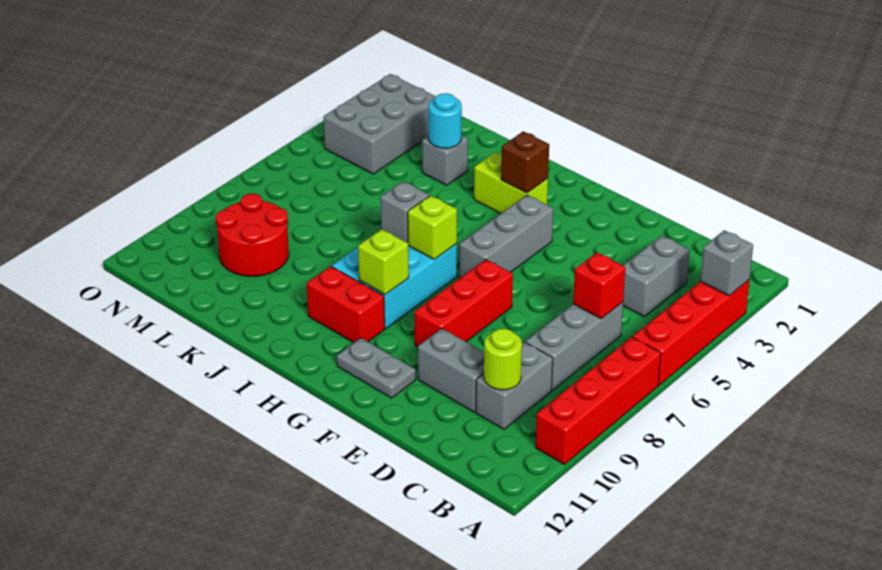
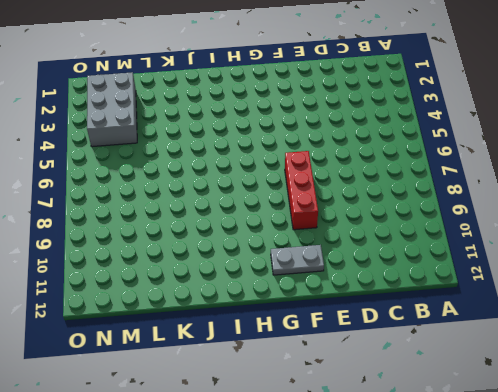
none -> red 1x4 brick [633,279,750,385]
none -> red 1x4 brick [536,337,661,464]
none -> grey 1x2 brick [623,236,690,317]

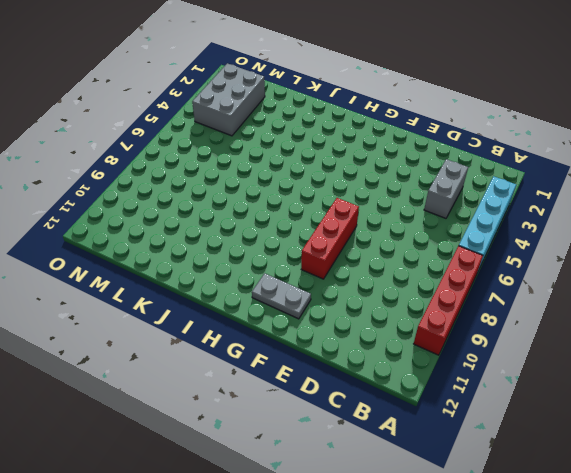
cyan 1x4 brick [459,176,516,271] -> red 1x4 brick [633,279,750,385]
none -> grey 1x3 brick [526,302,623,390]
none -> grey 1x2 brick [476,342,553,429]
none -> grey 1x2 brick [418,328,484,412]

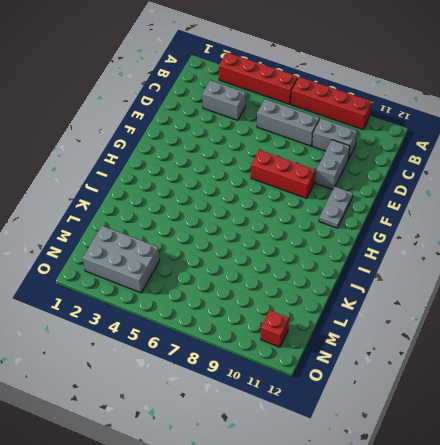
red 1x1 brick [261,310,289,347] -> red 1x1 brick moved to [573,252,625,319]
none -> grey 1x3 brick [459,195,553,278]
none -> lime 1x2 brick [474,152,548,213]
none -> cyan 2x3 brick [332,244,457,329]

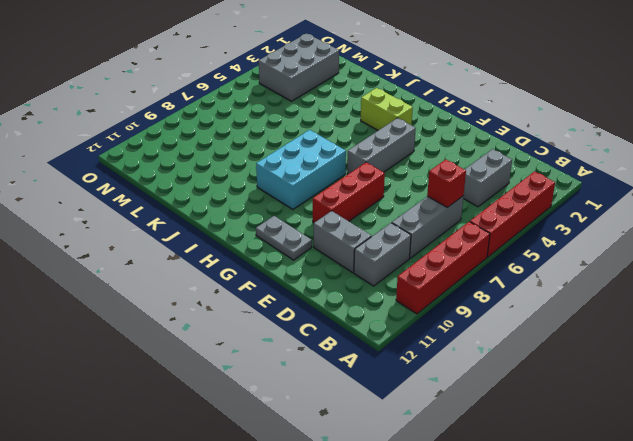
none -> red 1x2 brick [307,266,385,343]
none -> grey 1x1 brick [422,135,468,185]
none -> red 2x2 round brick [216,194,289,276]

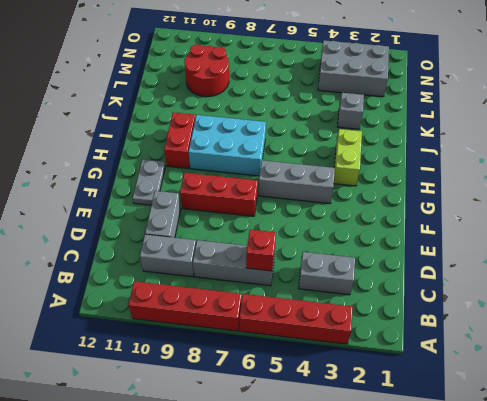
none -> grey 1x1 brick [700,230,753,296]
none -> lime 1x1 round brick [484,329,522,390]
none -> brown 1x1 brick [501,131,549,193]

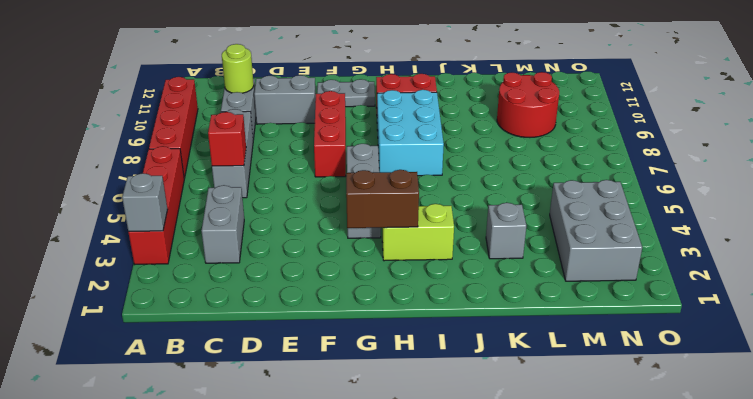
brown 1x2 brick [346,170,419,228] -> brown 1x1 brick [501,131,549,193]
none -> lime 1x1 brick [408,195,457,259]
none -> lime 1x1 brick [358,229,409,295]
none -> grey 1x1 brick [380,181,429,243]

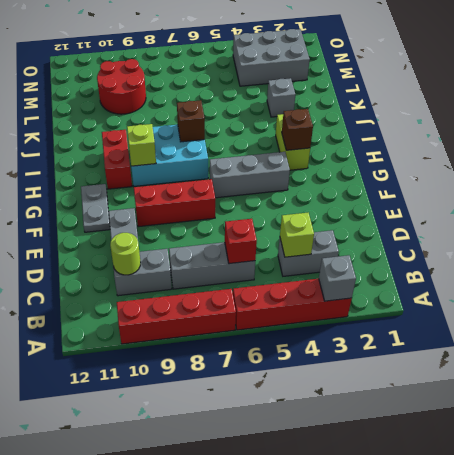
lime 1x1 brick [280,213,314,257] -> lime 1x1 brick moved to [408,195,457,259]
brown 1x1 brick [177,100,205,142] -> grey 1x1 brick [380,181,429,243]
none -> cyan 1x1 round brick [429,93,462,148]

